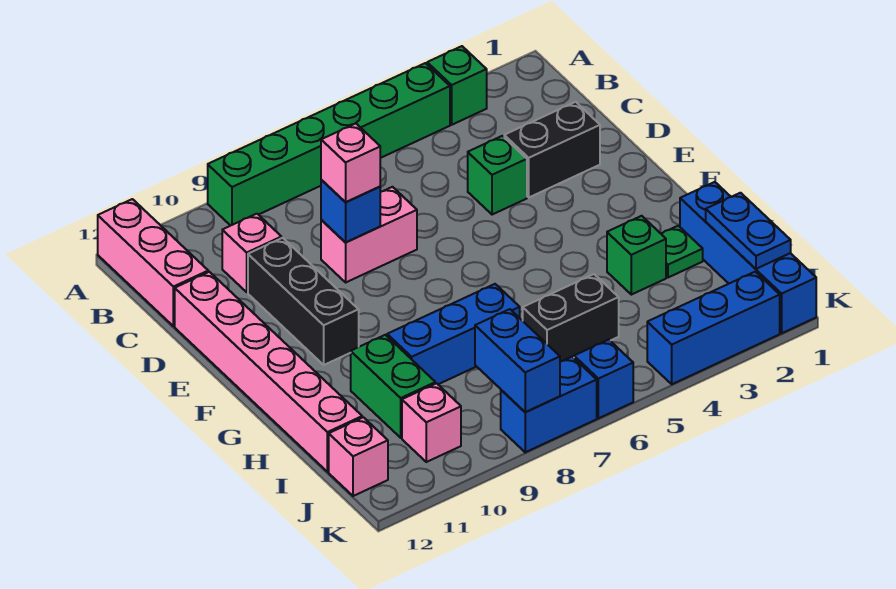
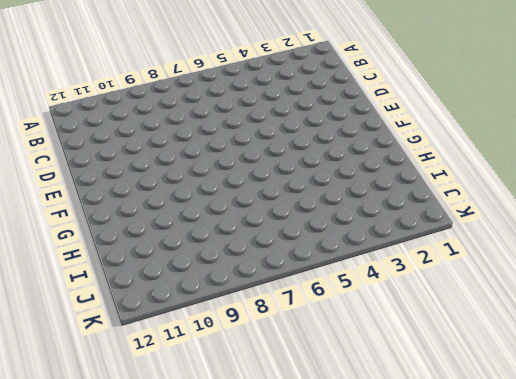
none -> green 1x1 brick [427,46,487,125]
none -> green 1x6 brick [208,63,450,226]
none -> pink 1x3 brick [98,199,208,326]

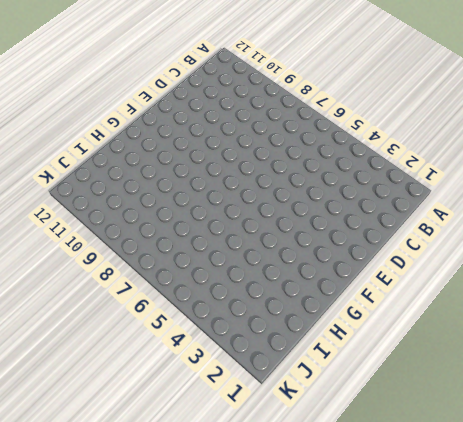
none -> green 1x1 brick [427,46,487,125]
none -> green 1x6 brick [208,63,450,226]
none -> pink 1x3 brick [98,199,208,326]

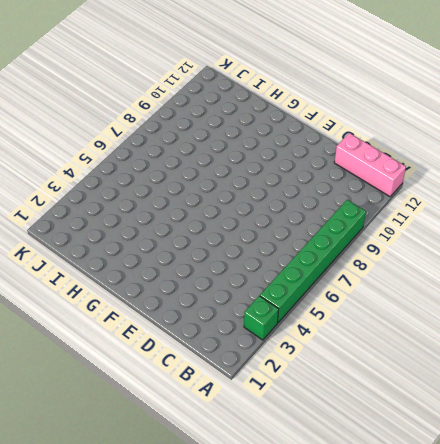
none -> pink 1x1 brick [222,214,282,292]
none -> black 1x2 brick [504,102,600,197]
none -> green 1x1 brick [468,136,527,215]

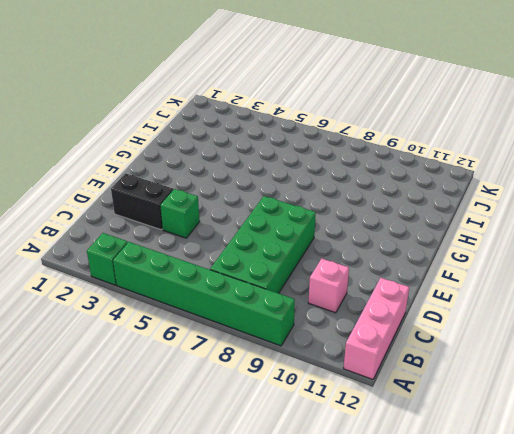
green 2x4 brick [210,196,316,293] -> pink 1x2 brick [321,187,417,282]
none -> black 1x3 brick [248,238,359,365]
none -> pink 1x6 brick [175,272,362,472]
none -> blue 1x4 brick [680,182,816,333]

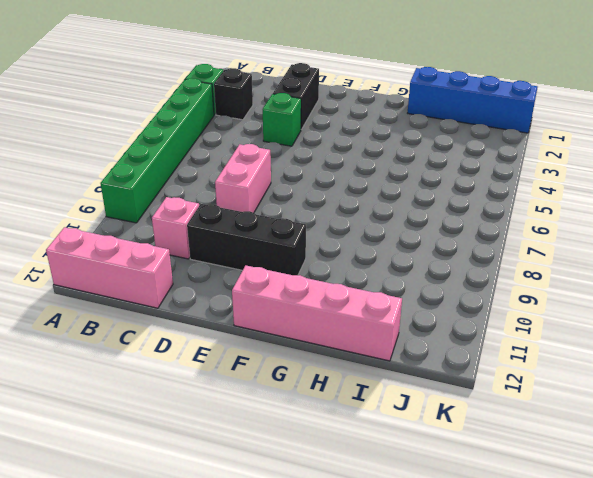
black 1x1 brick [214,68,253,120] -> none
pink 1x4 brick [232,266,402,361] -> pink 1x6 brick [175,272,362,472]
none -> green 1x1 plate [661,226,703,278]
none -> green 1x1 brick [607,216,666,295]
none -> blue 1x3 brick [387,284,520,384]

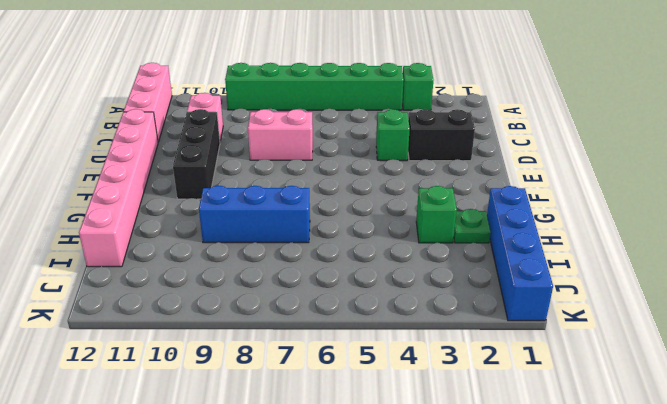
none -> green 1x2 brick [351,335,435,438]
none -> black 1x2 brick [523,274,619,361]
none -> pink 1x1 brick [402,383,461,462]

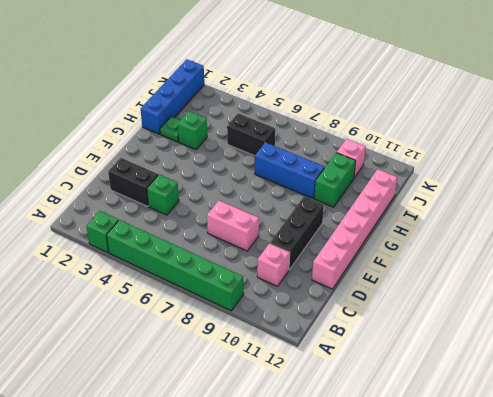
none -> pink 1x3 brick [98,199,208,326]
none -> pink 1x1 brick [329,417,388,496]
none -> blue 1x3 brick [647,272,780,384]

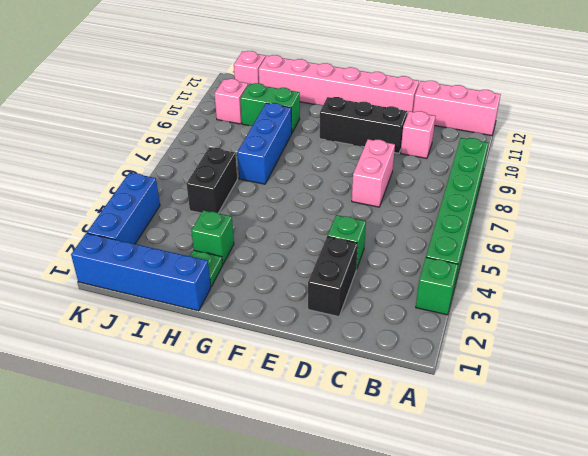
none -> blue 1x1 brick [574,340,633,418]
none -> blue 1x2 brick [501,357,597,452]
none -> blue 1x1 brick [321,180,380,242]

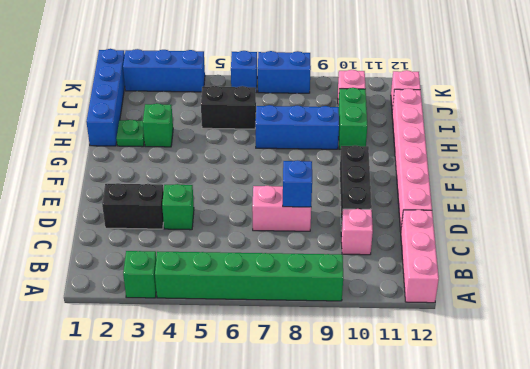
none -> blue 1x2 plate [706,193,791,269]
none -> blue 1x2 brick [475,309,560,412]
none -> pink 1x1 brick [321,123,380,202]

